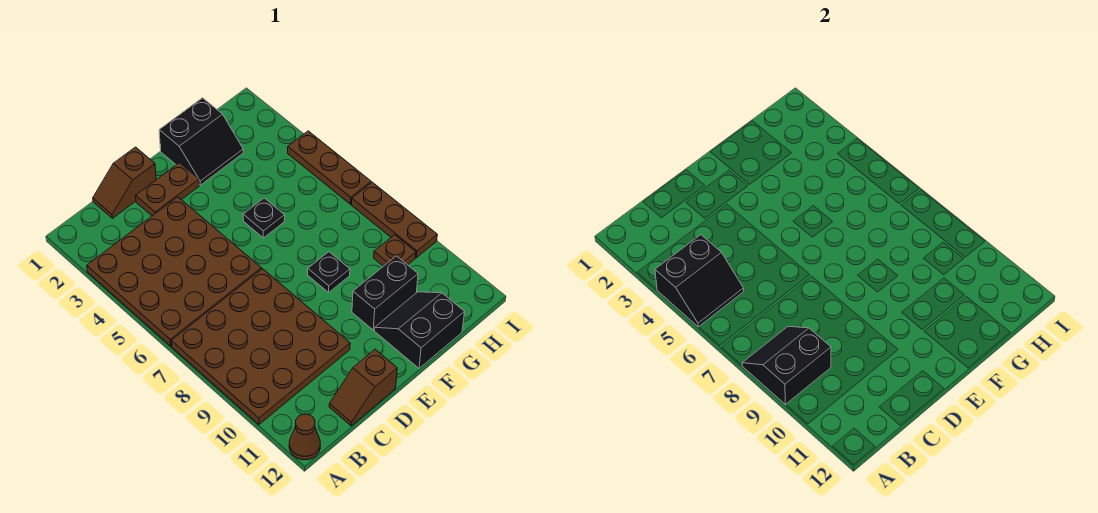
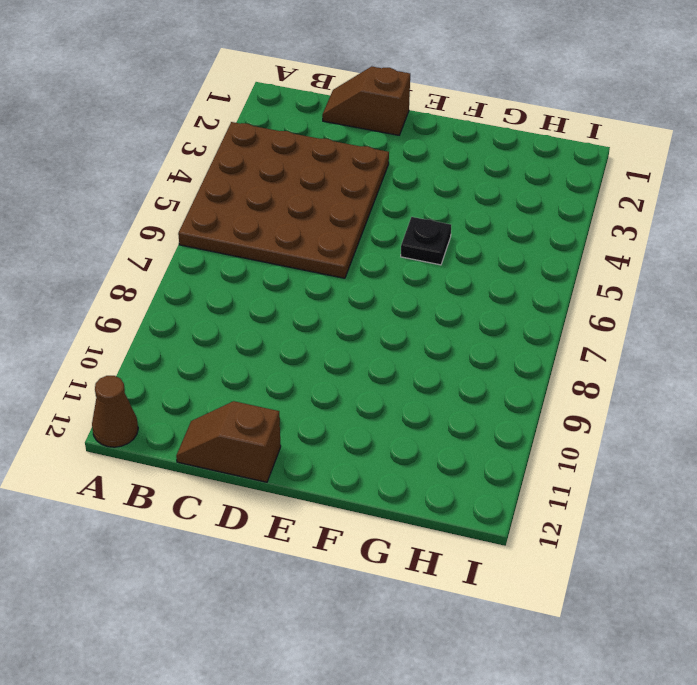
none -> brown 4x4 plate [171,269,350,424]
none -> brown 1x2 plate [136,163,199,216]
none -> black 2x2 slope [159,98,243,185]

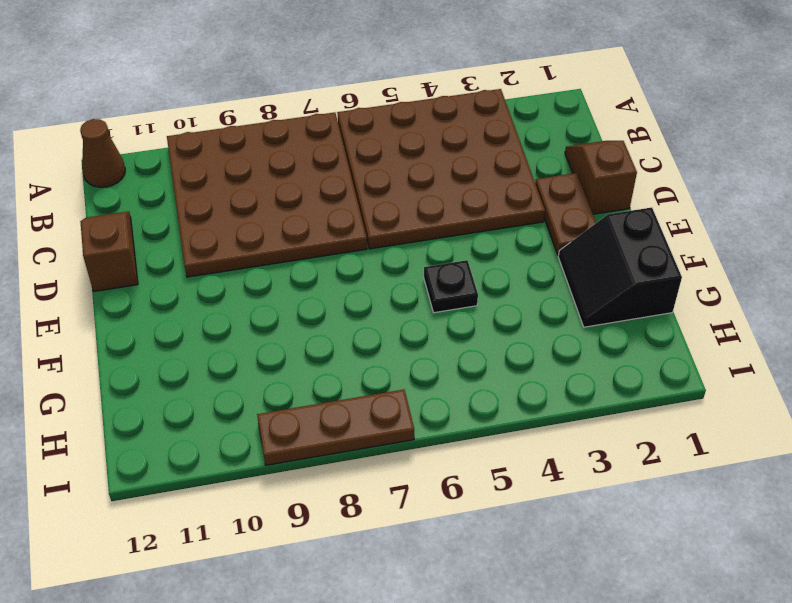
none -> black 1x1 plate [308,252,350,292]
none -> black 1x2 brick [352,256,418,330]
none -> black 2x2 slope [374,292,465,368]

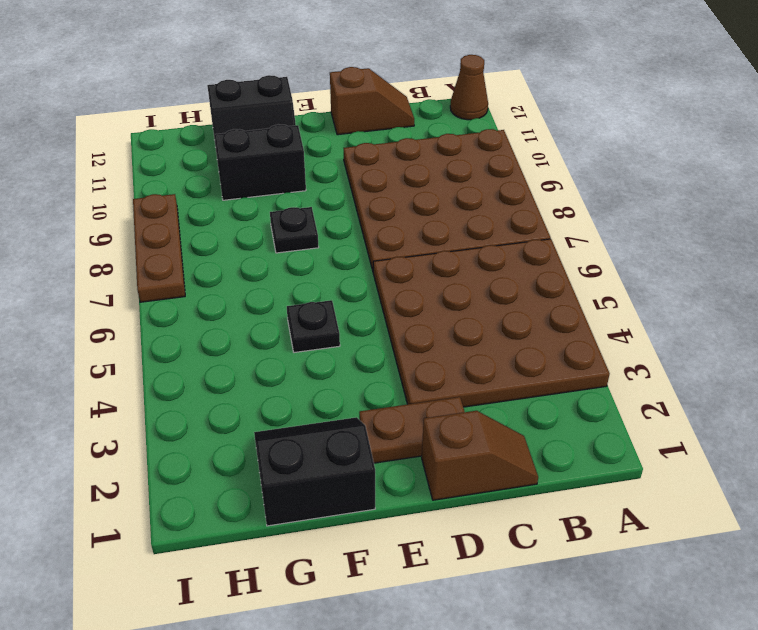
none -> brown 1x1 plate [374,235,416,266]
none -> brown 1x3 plate [288,131,371,204]
none -> black 2x2 slope [655,235,744,327]

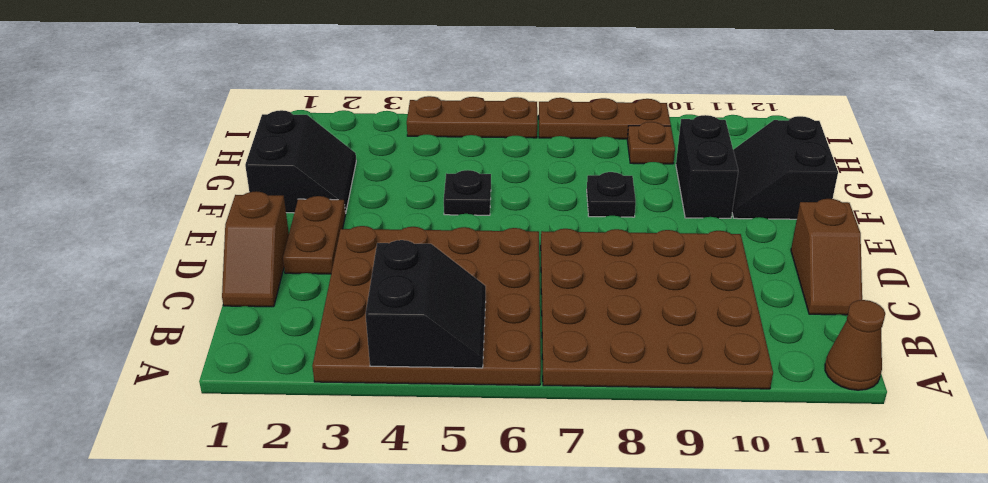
none -> black 2x2 slope [742,326,831,405]

